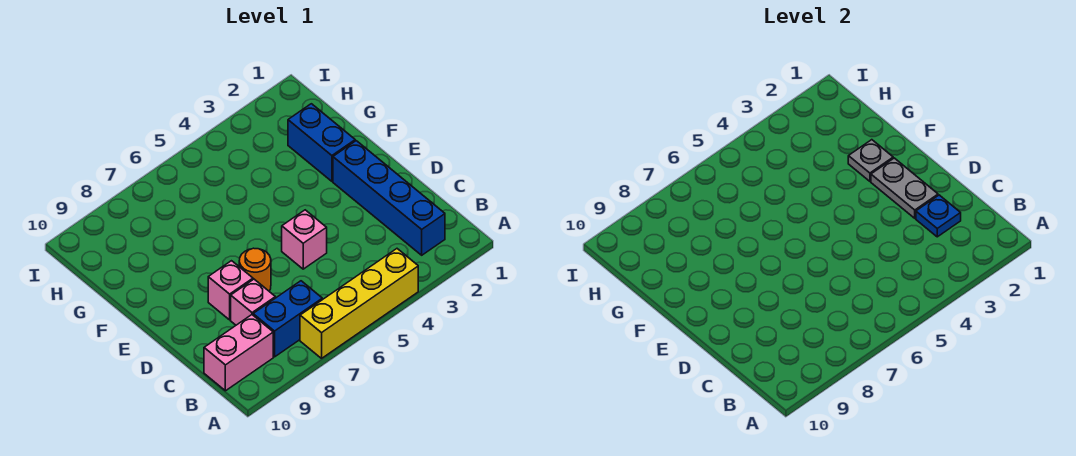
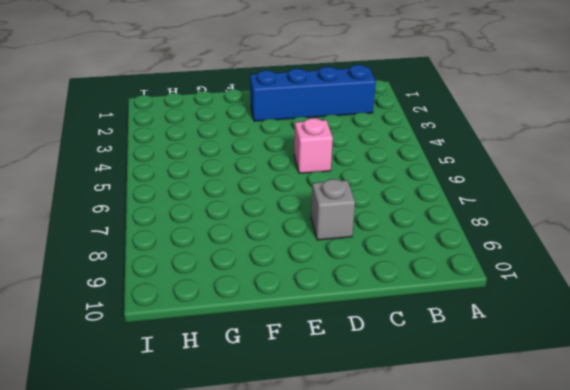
grey 1x1 brick [311,179,355,240] -> pink 1x1 brick [208,261,253,320]
none -> yellow 1x4 brick [300,249,418,358]
none -> blue 1x2 brick [253,281,322,357]
none -> pink 1x2 brick [204,315,273,391]

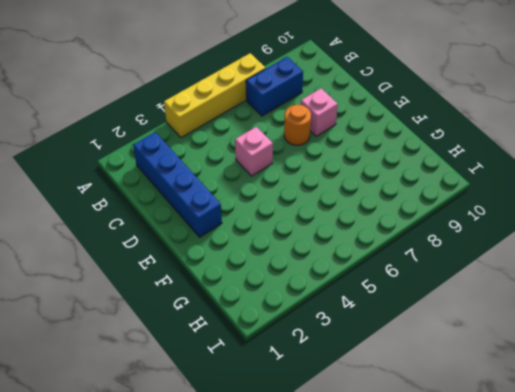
none -> pink 1x2 brick [204,315,273,391]
none -> pink 1x1 brick [231,279,275,325]
none -> blue 1x2 brick [288,104,355,181]

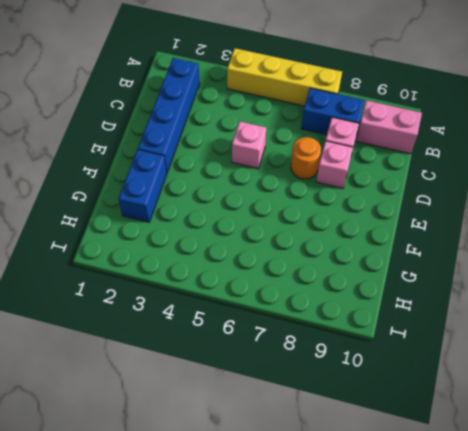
none -> blue 1x1 plate [916,195,961,237]
none -> grey 1x2 plate [871,158,938,218]
none -> grey 1x1 plate [848,140,893,181]

